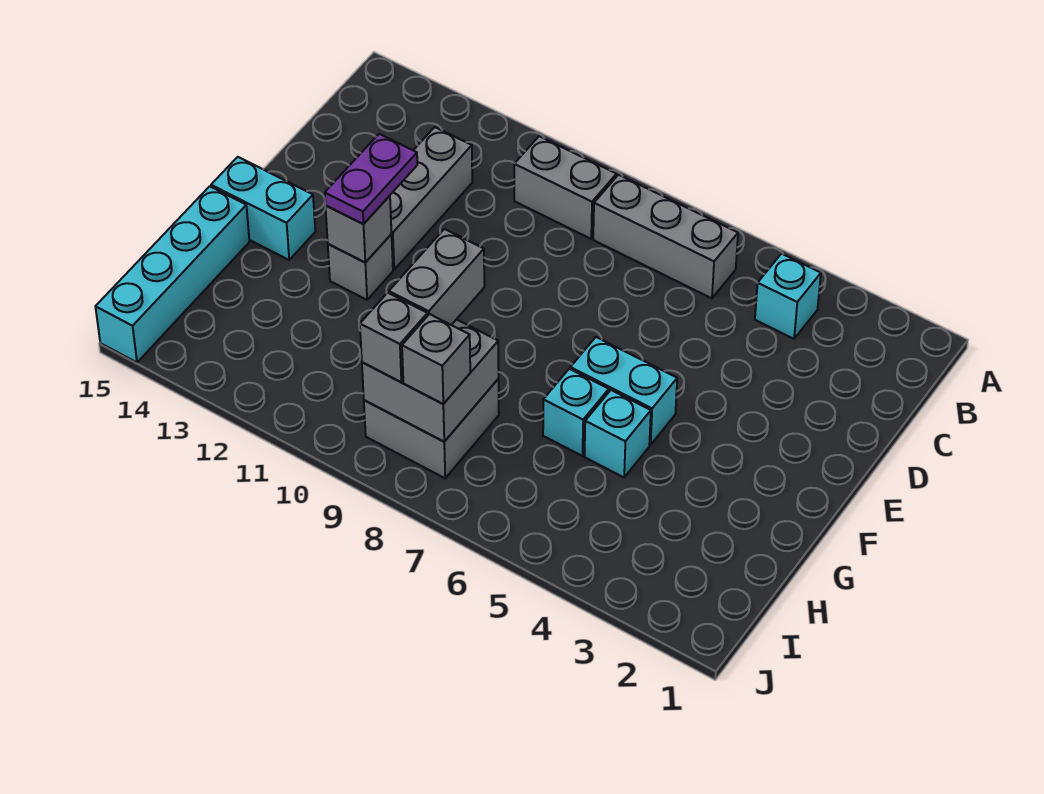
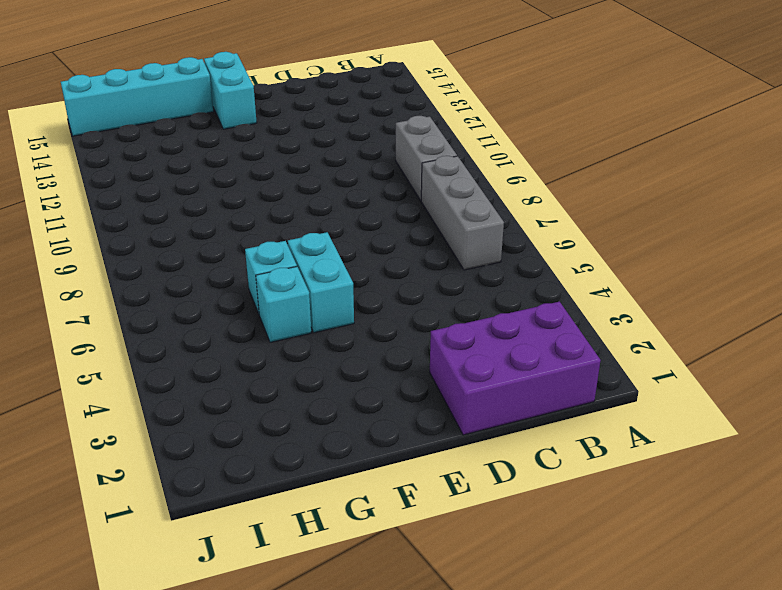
purple 2x3 brick [430,302,601,435] -> none
none -> cyan 1x1 brick [755,254,821,339]
none -> grey 1x3 brick [390,127,472,269]
none -> grey 1x1 brick [328,234,393,300]

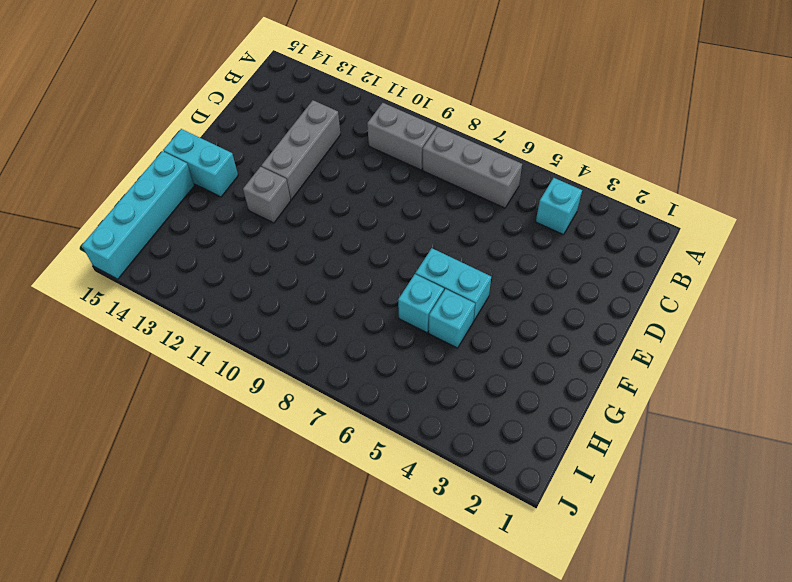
none -> grey 2x2 brick [364,379,499,478]
none -> grey 1x1 brick [325,196,392,262]
none -> grey 2x2 brick [362,319,499,442]

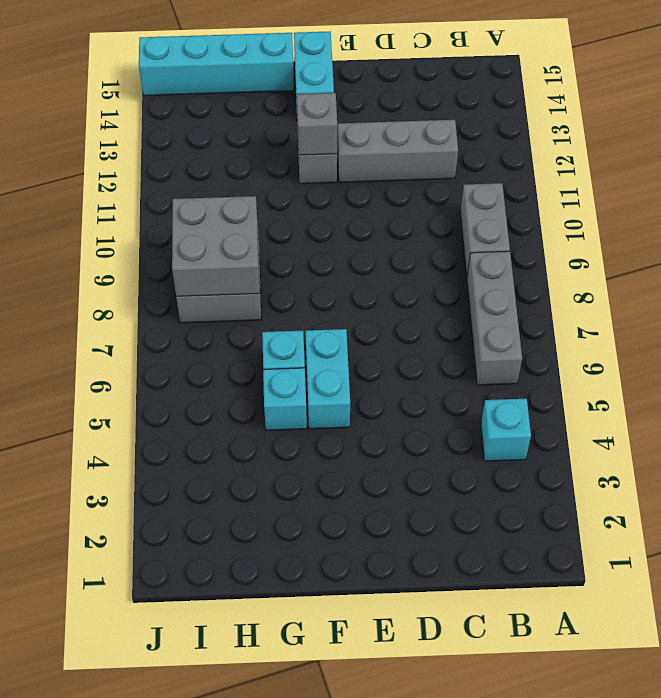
none -> purple 1x2 plate [325,134,417,224]
none -> grey 1x2 brick [389,229,484,325]
none -> grey 1x1 brick [402,314,470,404]

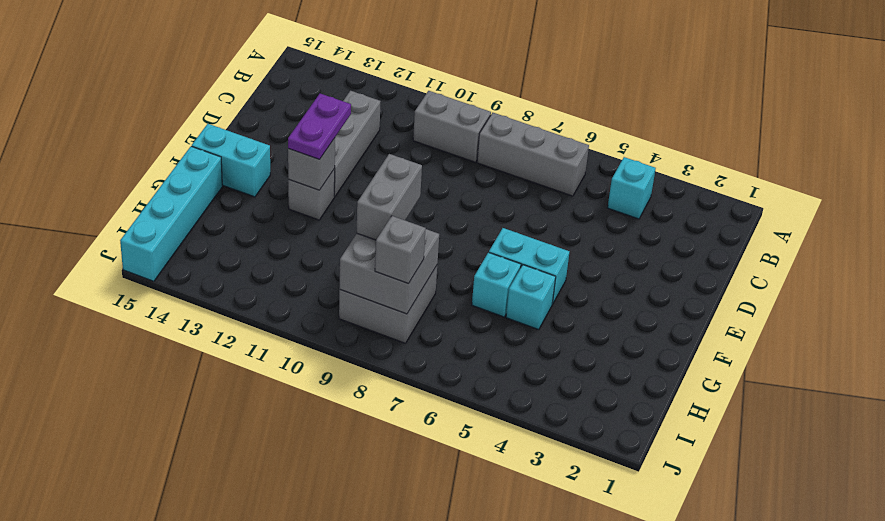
none -> grey 1x1 brick [360,293,427,382]

